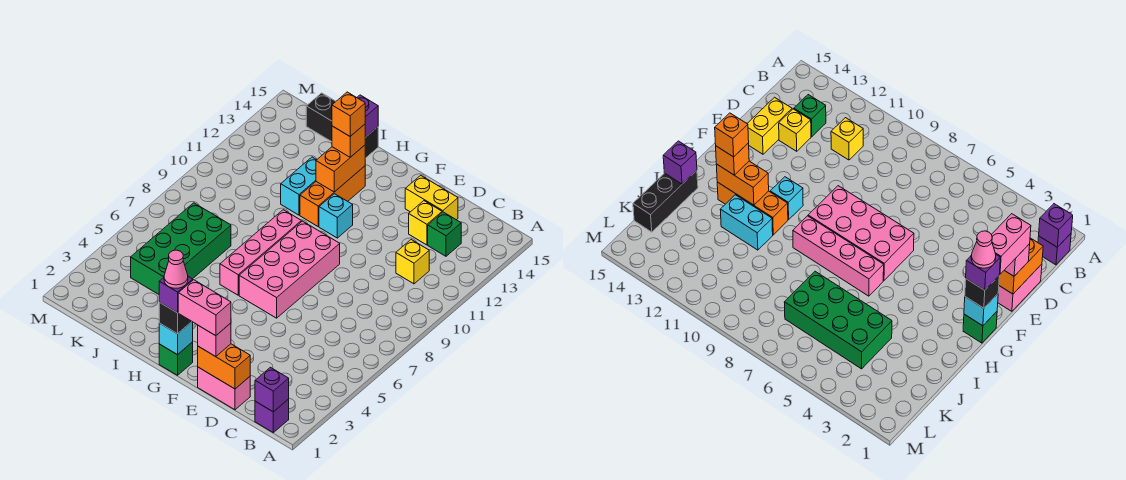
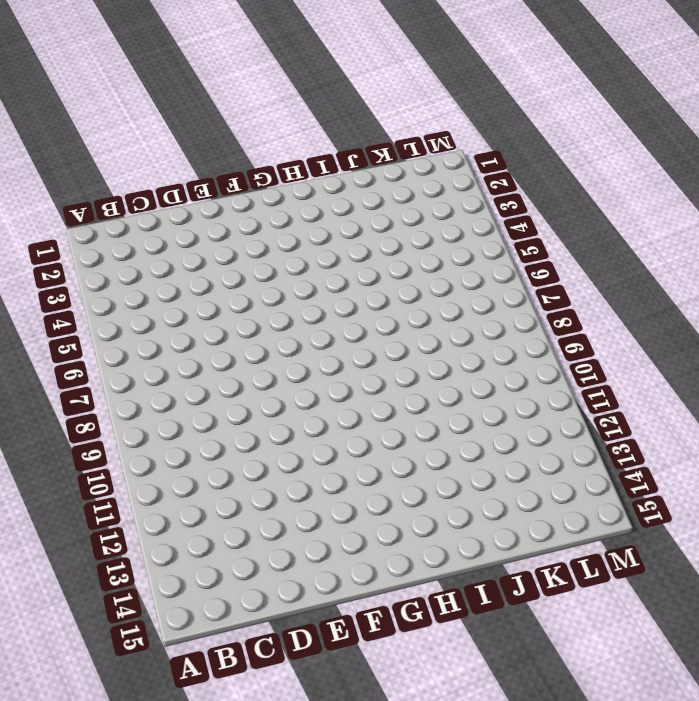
none -> purple 1x1 brick [255,399,289,432]
none -> yellow 1x1 brick [396,240,429,284]
none -> green 1x1 brick [428,212,461,256]

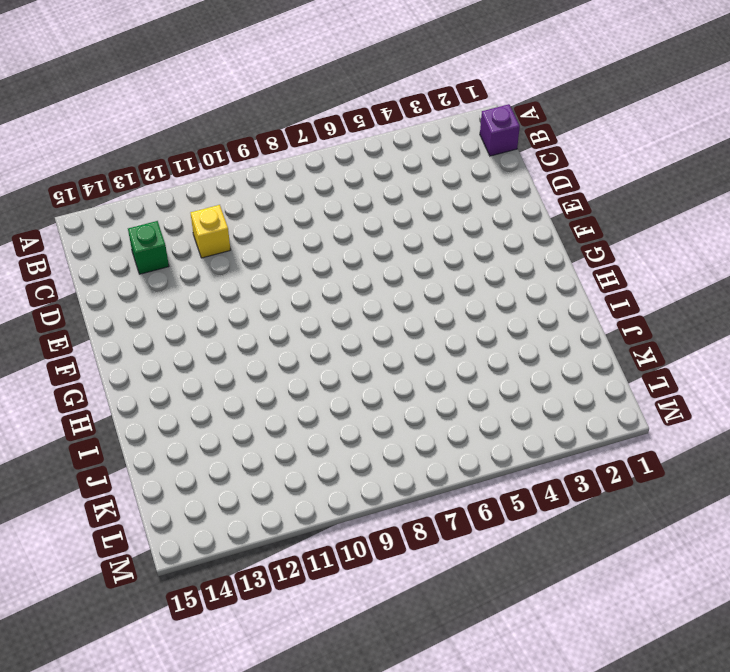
none -> pink 1x2 brick [198,367,250,410]
none -> yellow 1x1 brick [409,201,442,245]
none -> yellow 1x2 brick [405,175,458,220]

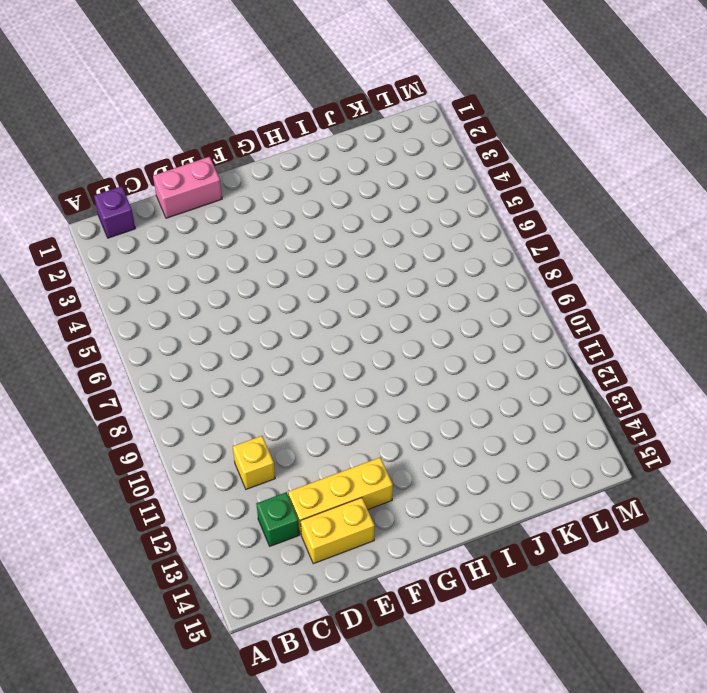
yellow 1x3 brick [288,457,393,534] -> yellow 1x1 brick [409,201,442,245]
none -> pink 2x4 brick [239,221,340,318]
none -> green 1x1 brick [159,342,193,375]
none -> cyan 1x1 brick [319,194,353,238]

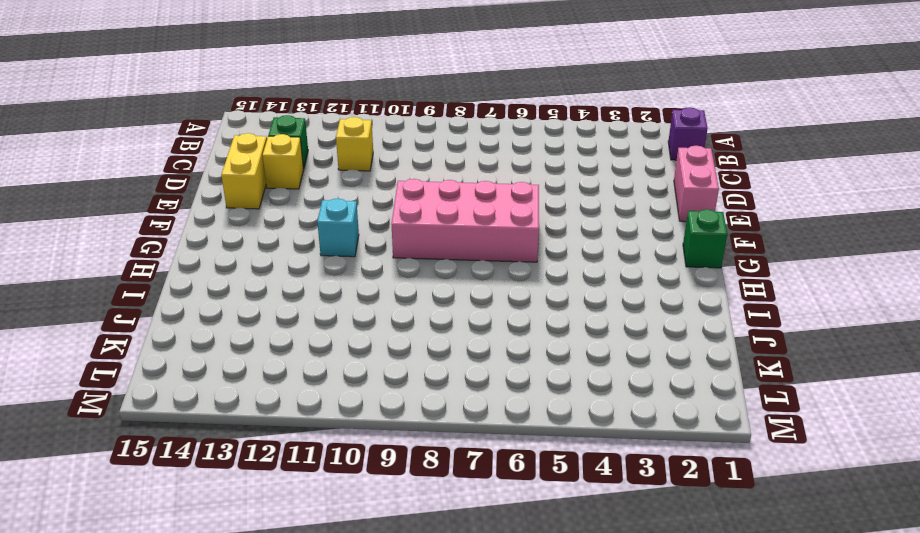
none -> pink 1x4 brick [220,210,301,295]
none -> orange 1x3 brick [300,166,365,226]
none -> cyan 1x2 brick [281,157,316,215]

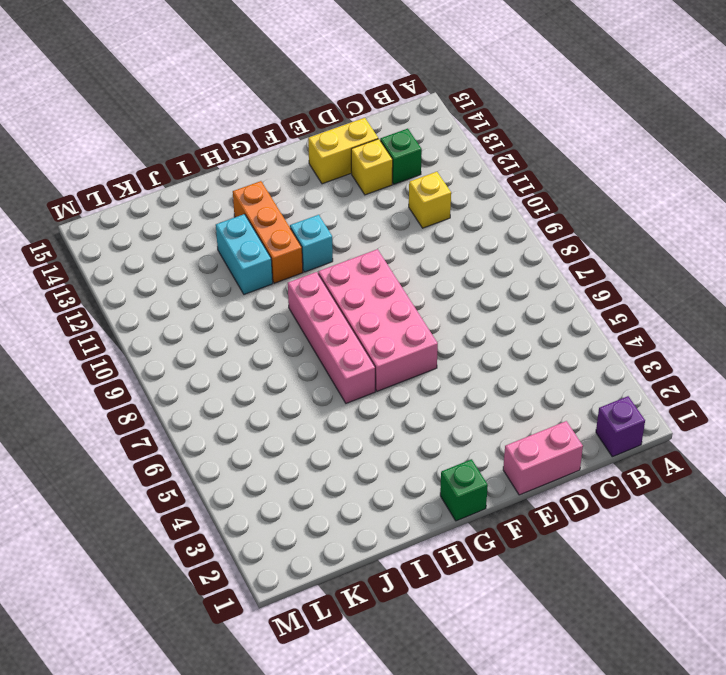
none -> black 1x3 brick [306,93,378,158]
none -> green 2x4 brick [131,203,231,294]
none -> purple 1x1 brick [255,367,289,412]

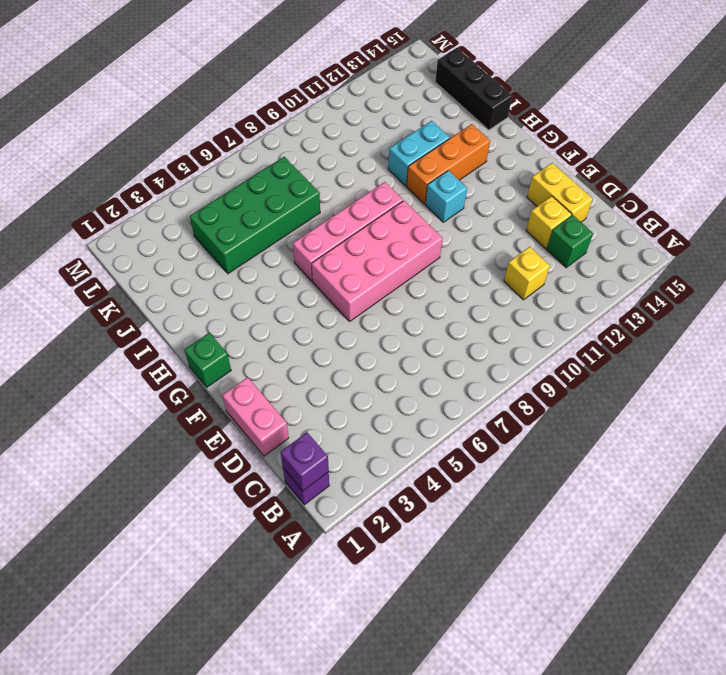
none -> orange 1x2 brick [198,344,250,389]
none -> cyan 1x1 brick [159,322,193,355]
none -> orange 1x2 brick [316,145,365,192]

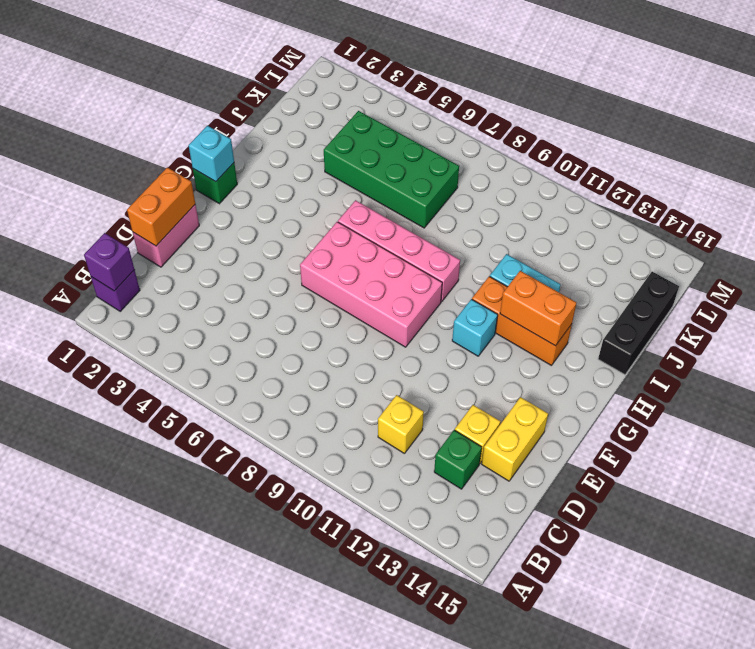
none -> purple 1x1 brick [357,95,378,137]
none -> pink 1x1 brick [198,323,231,357]
none -> black 1x1 brick [159,302,192,334]

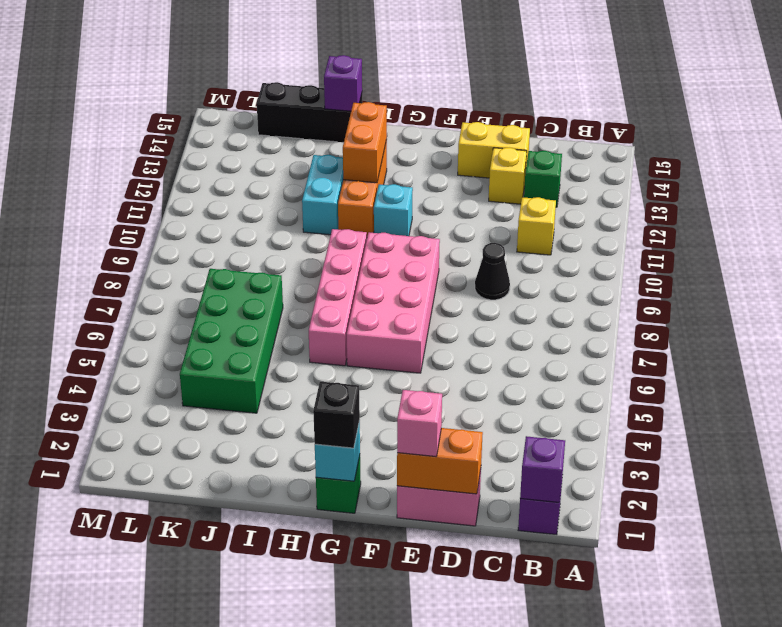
black 1x1 cone [475,243,510,300] -> none
none -> orange 1x1 brick [332,124,365,157]
none -> pink 1x2 brick [178,280,231,336]
none -> purple 1x1 brick [159,277,193,313]

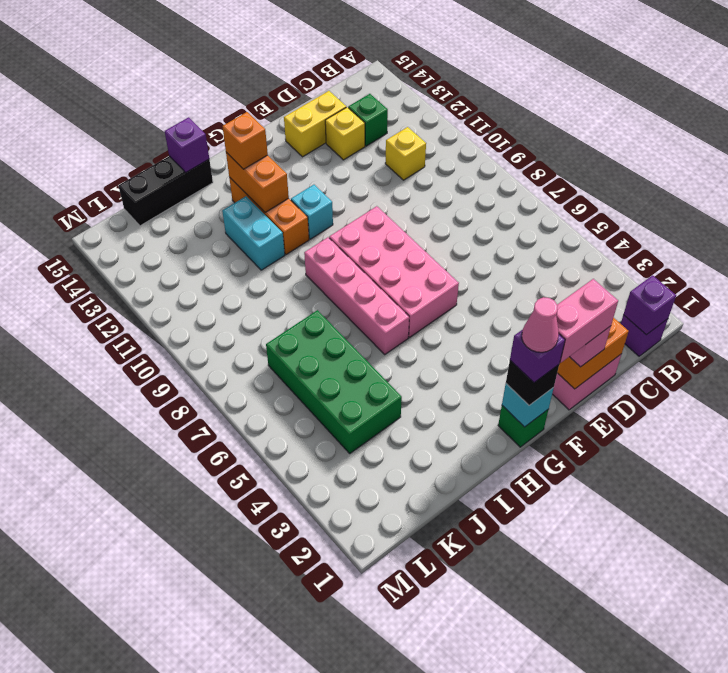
none -> orange 1x1 brick [332,92,365,136]

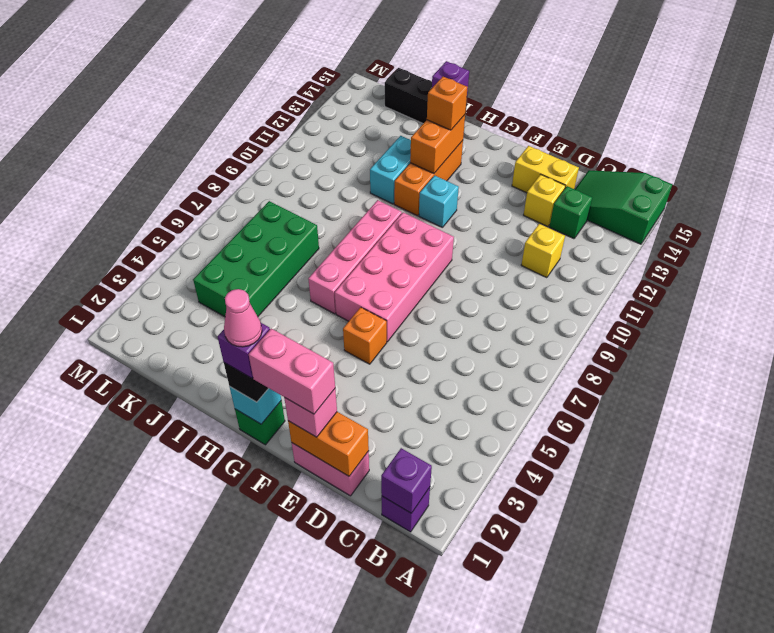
green 2x3 slope [575,170,672,244] -> none
orange 1x1 brick [343,307,387,364] -> orange 1x1 brick moved to [332,92,365,136]

